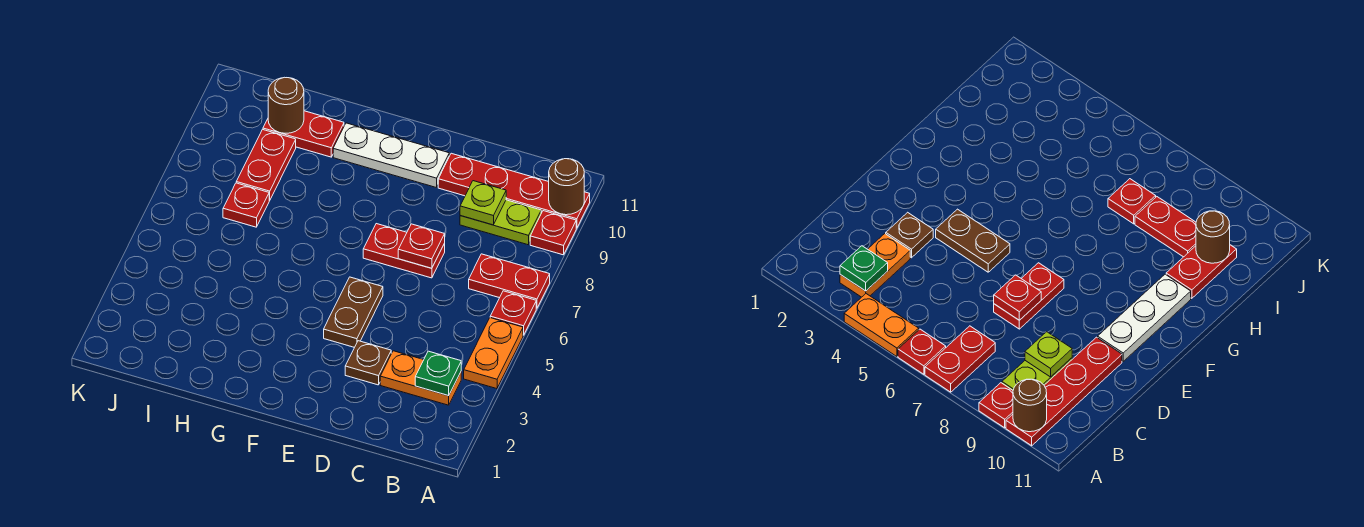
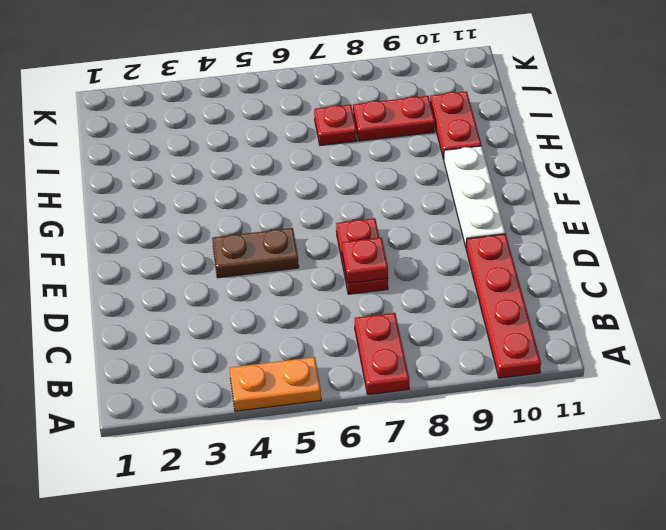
none -> red 1x1 plate [490,291,536,335]
none -> red 1x1 plate [530,211,576,255]
none -> orange 1x2 plate [380,351,461,405]

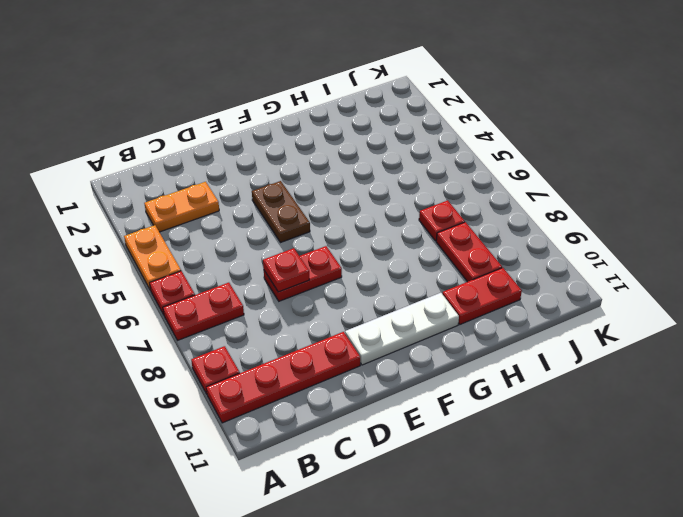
none -> lime 1x2 plate [460,200,541,245]
none -> brown 1x1 plate [345,341,391,385]
none -> brown 1x1 round brick [549,159,584,215]

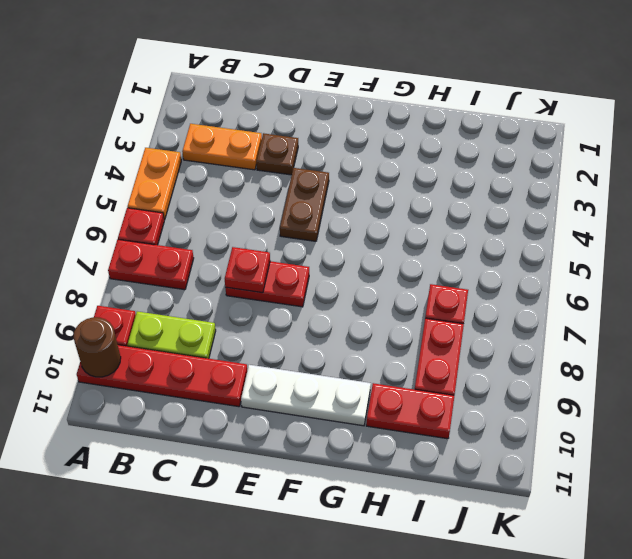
none -> green 1x1 plate [415,351,461,396]
none -> lime 1x1 plate [460,181,506,225]
none -> brown 1x1 round brick [268,77,304,133]

